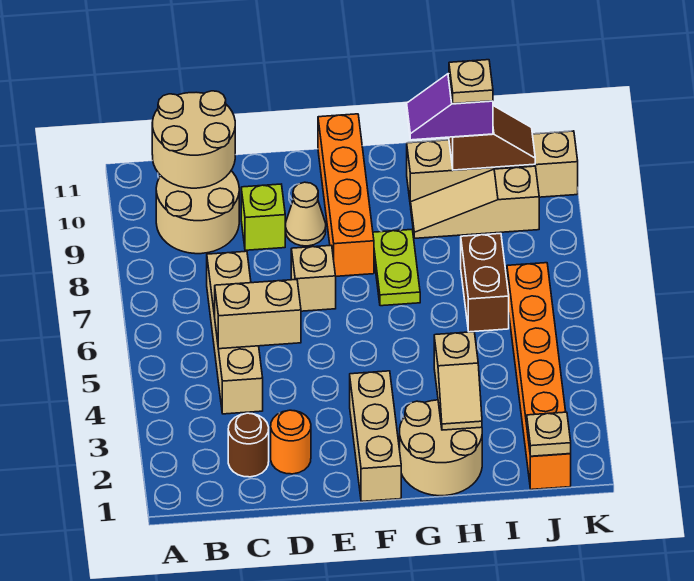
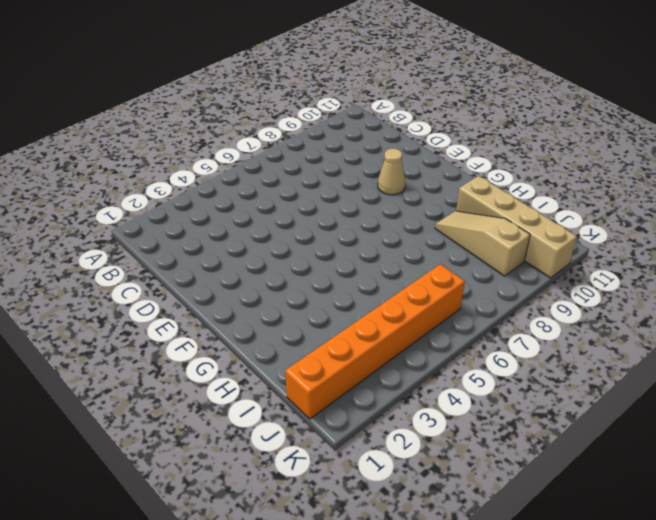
none -> tan 2x2 round brick [156,171,239,254]
none -> brown 1x1 round brick [228,413,269,477]
none -> tan 1x4 brick [207,251,263,414]

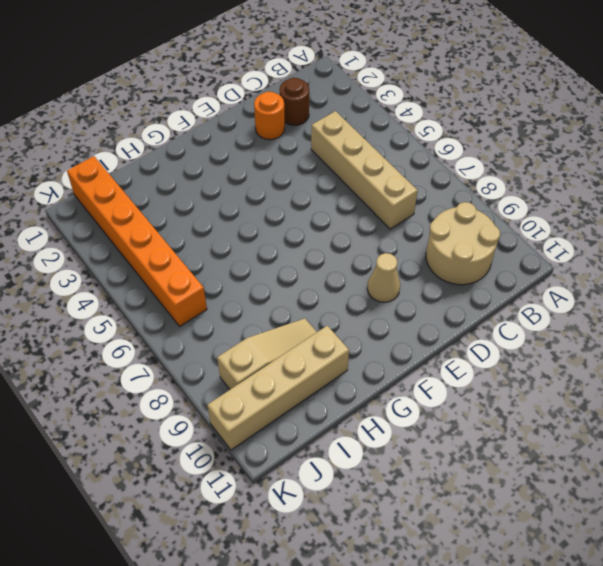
none -> lime 1x1 brick [241,184,285,250]
none -> tan 1x1 brick [291,246,336,311]
none -> tan 1x3 brick [350,371,401,501]

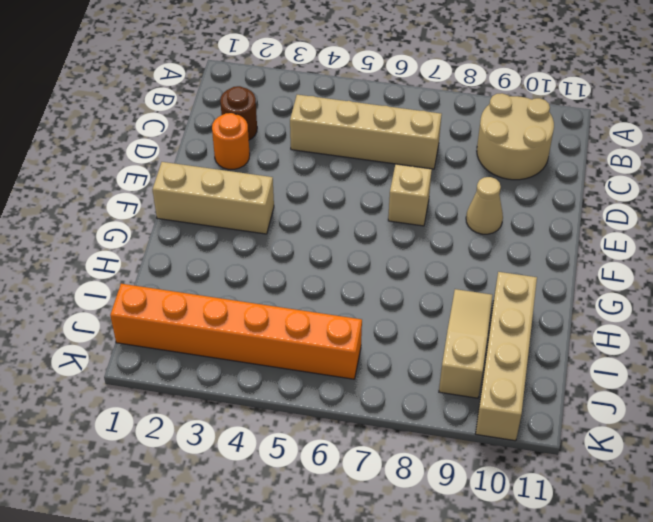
none -> lime 1x1 brick [241,184,285,250]
none -> orange 1x4 brick [318,114,374,276]
none -> tan 2x2 round brick [400,400,482,496]

